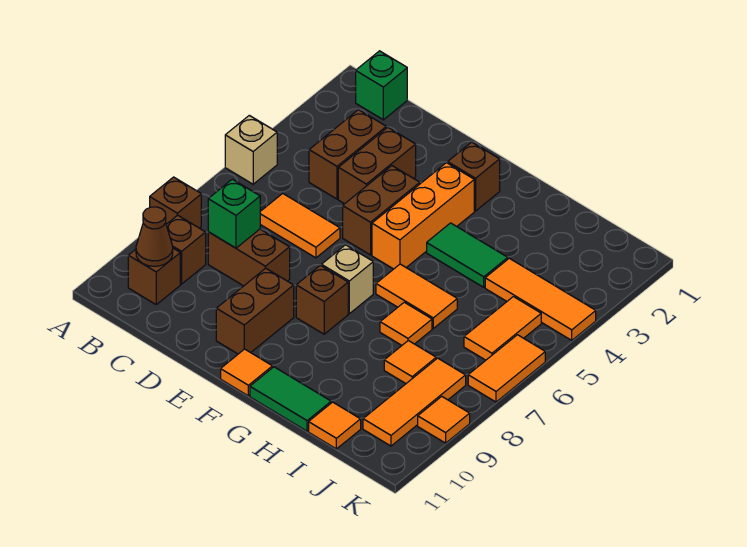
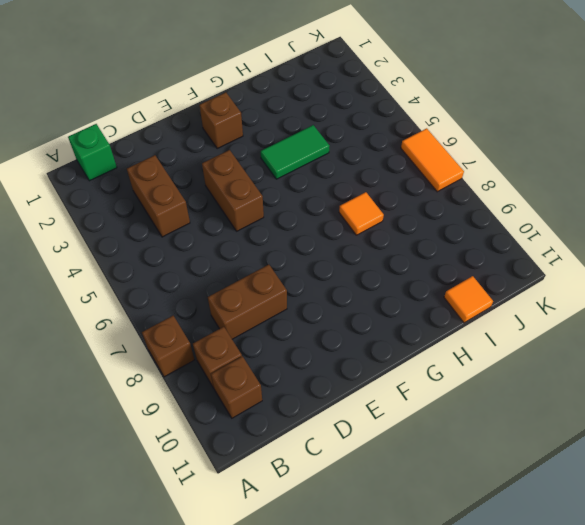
none -> tan 1x1 brick [225,115,277,184]
none -> orange 1x2 tile [260,193,340,258]
none -> brown 1x2 brick [338,127,416,204]

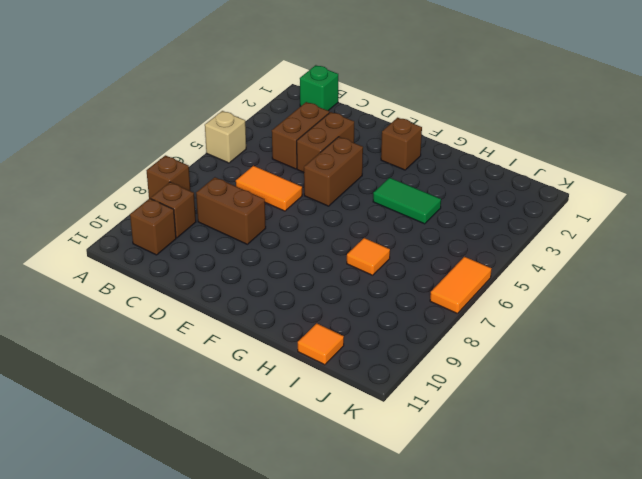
none -> brown 1x2 brick [216,268,294,354]
none -> orange 1x3 brick [372,163,474,269]
none -> tan 1x1 brick [321,245,373,314]

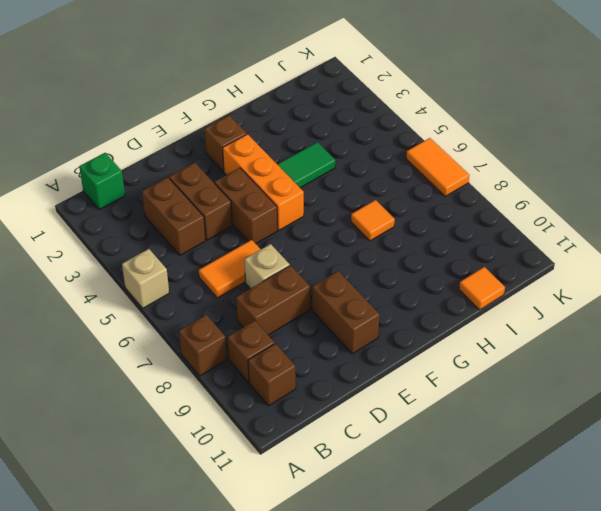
tan 1x1 brick [244,244,290,289] -> tan 1x1 brick moved to [321,245,373,314]
none -> brown 1x1 brick [296,265,348,334]
none -> orange 1x1 tile [221,349,272,396]
none -> orange 1x2 tile [376,264,457,328]

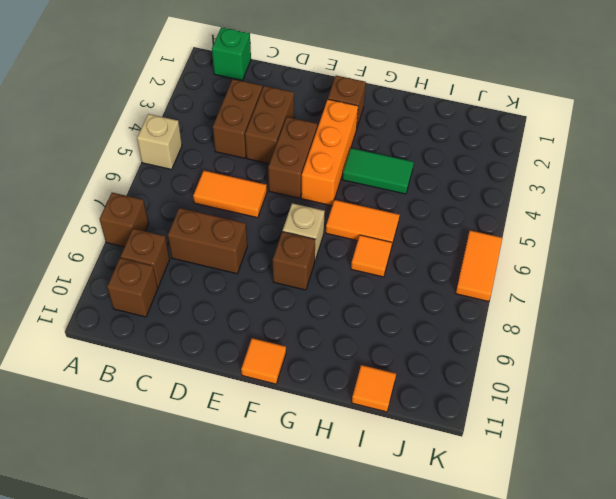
none -> brown 1x2 brick [216,268,294,354]
none -> green 1x2 tile [250,367,331,431]
none -> orange 1x3 tile [485,258,596,340]

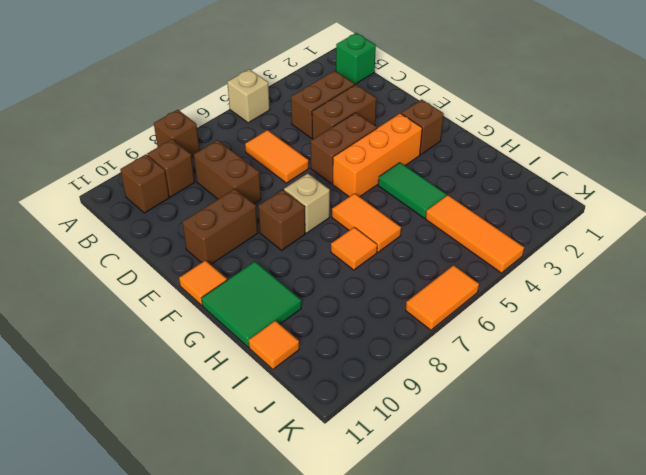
green 2x2 tile [202,261,301,347] -> green 1x2 tile [250,367,331,431]
none -> orange 1x1 tile [384,341,436,383]
none -> orange 1x2 tile [464,297,541,360]
none -> orange 1x3 tile [363,358,466,446]

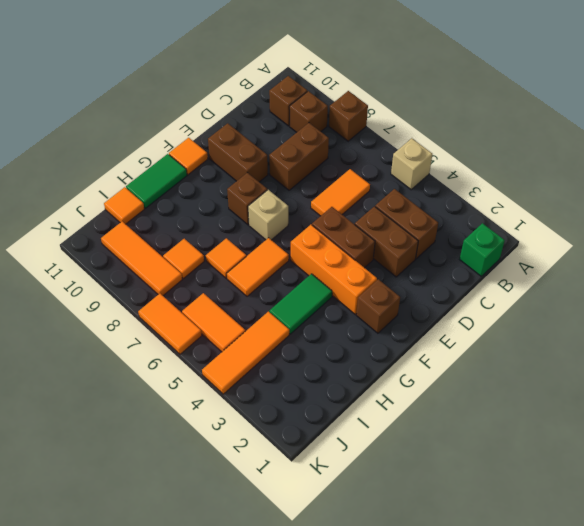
none -> orange 1x1 tile [418,396,470,443]
none -> brown 1x1 cone [136,207,173,266]
none -> green 1x1 brick [208,179,260,248]

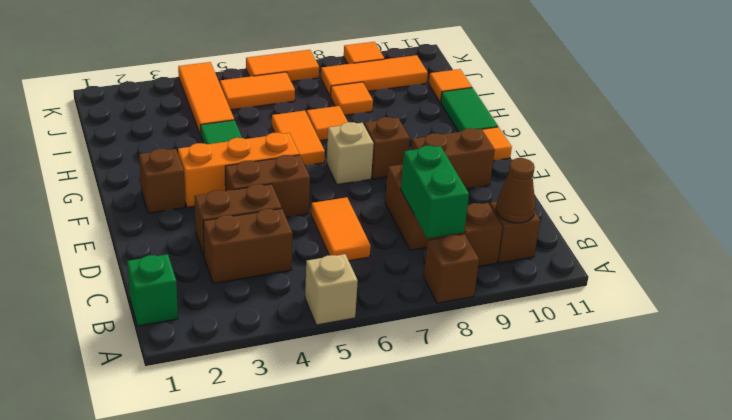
green 1x2 brick [401,146,469,239] -> green 1x1 brick [208,179,260,248]

